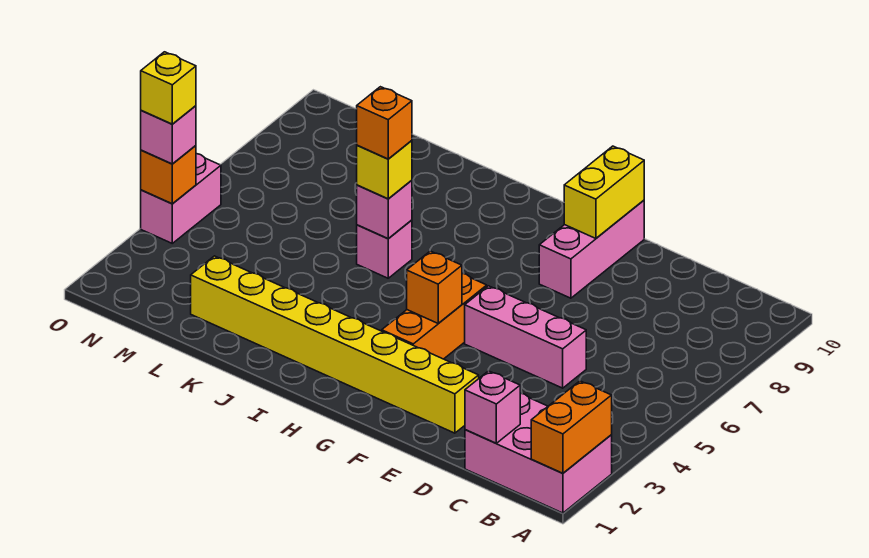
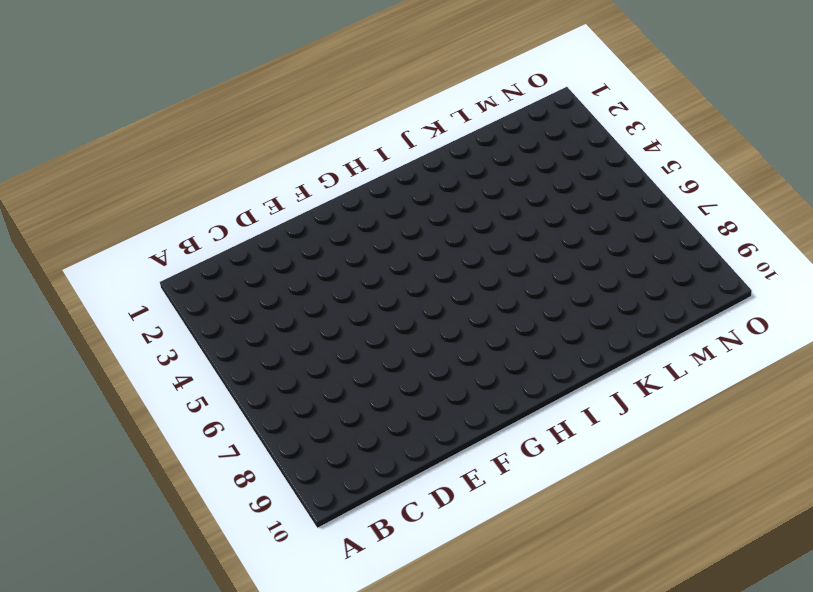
none -> pink 2x3 brick [465,393,612,513]
none -> pink 1x3 brick [465,286,586,388]
none -> yellow 1x8 brick [191,256,479,433]

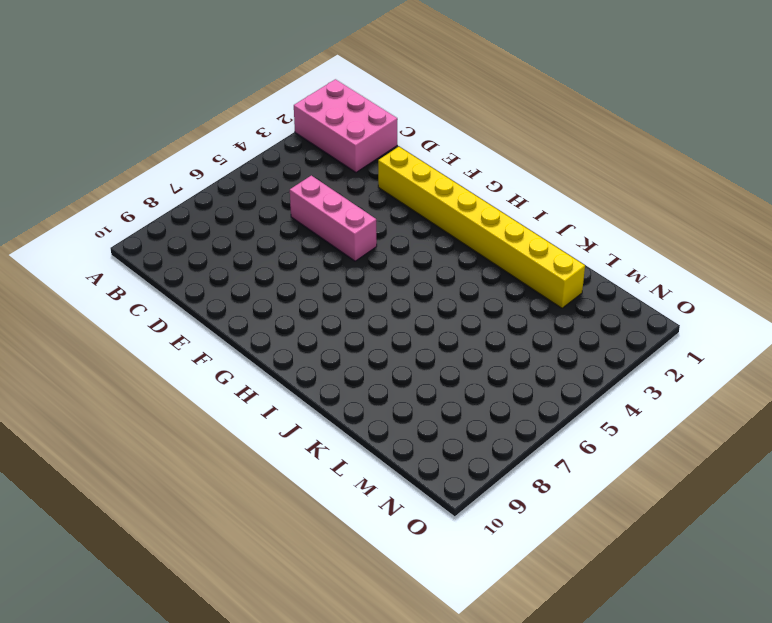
none -> pink 1x3 brick [539,200,644,298]
none -> orange 1x3 brick [382,273,487,359]
none -> pink 1x1 brick [357,220,412,278]

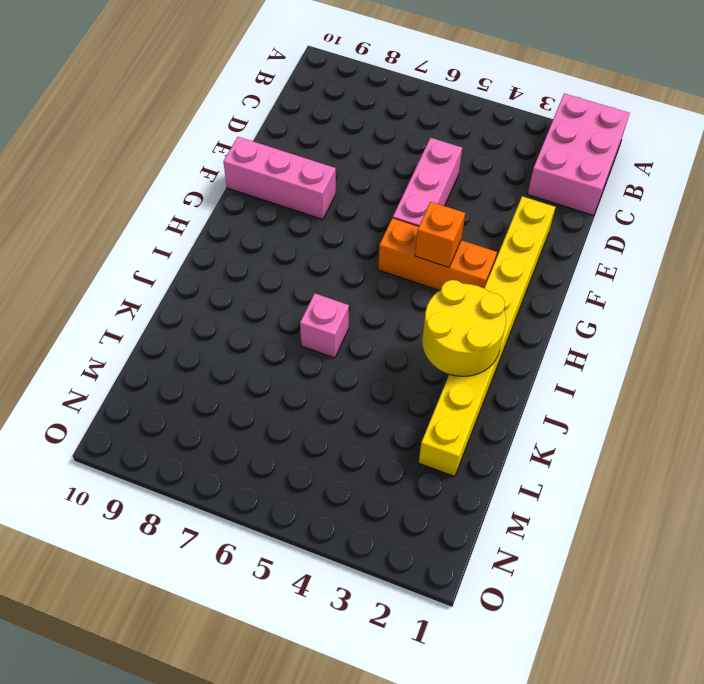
yellow 2x2 round brick [422,280,506,376] -> none
none -> pink 1x2 brick [141,154,221,243]
none -> orange 1x2 brick [531,381,612,473]
none -> pink 1x1 brick [465,371,520,443]

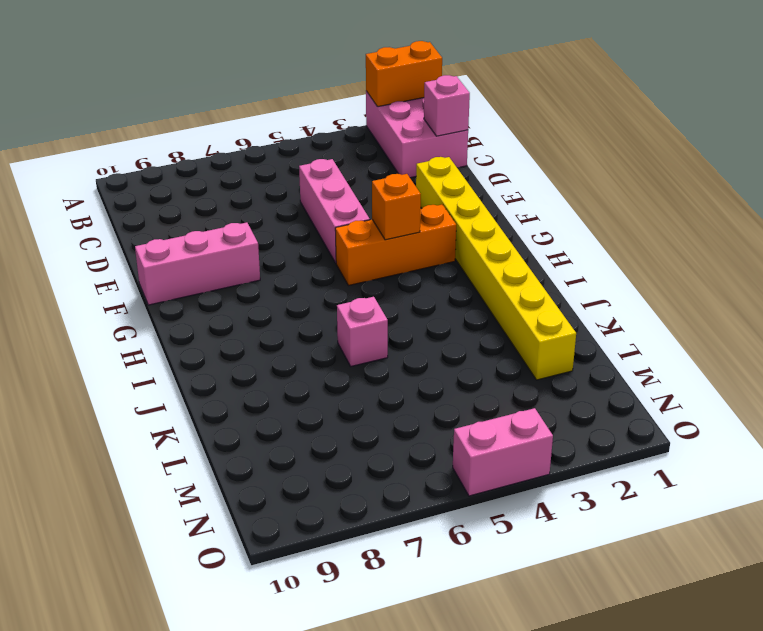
none -> yellow 1x2 brick [564,146,644,239]
none -> pink 1x1 brick [357,180,412,239]
none -> orange 1x1 brick [141,146,196,204]

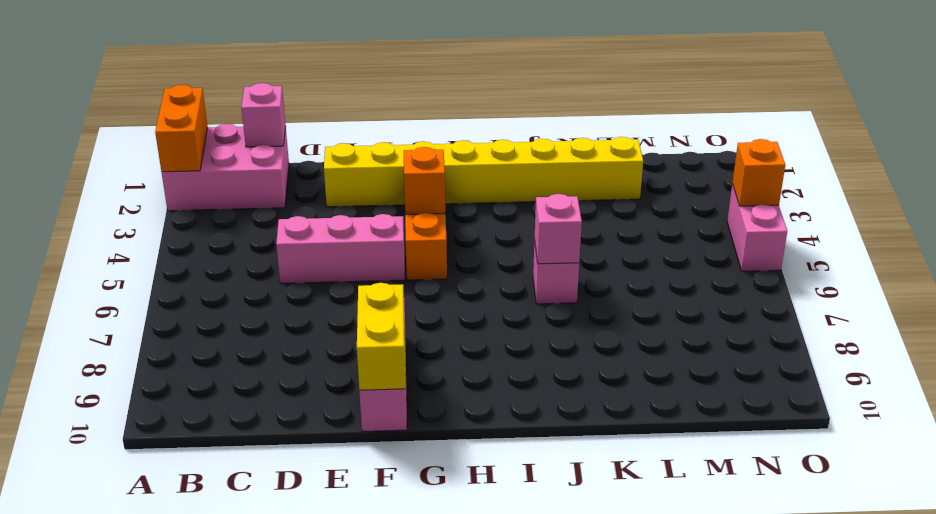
none -> yellow 1x1 brick [357,141,412,199]
none -> pink 1x1 brick [141,106,196,164]
none -> orange 1x1 brick [357,87,412,159]

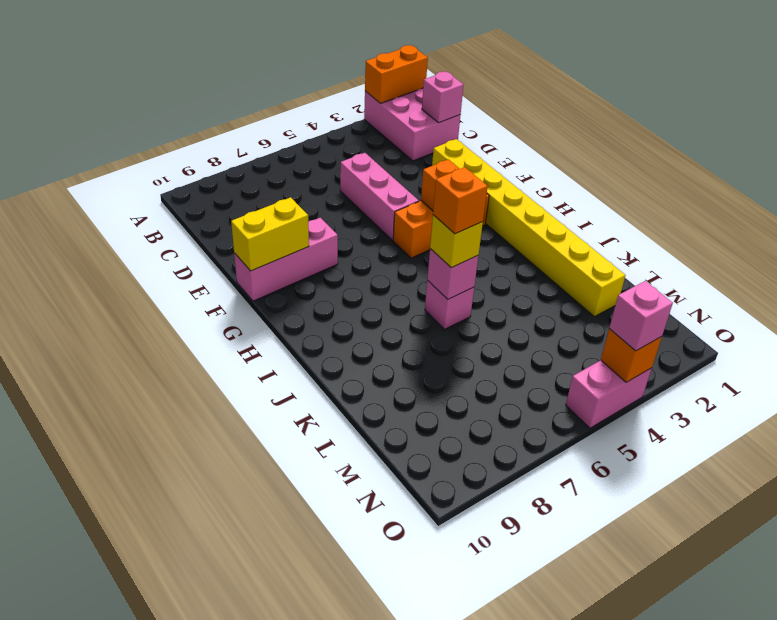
none -> yellow 1x1 brick [141,52,196,124]

